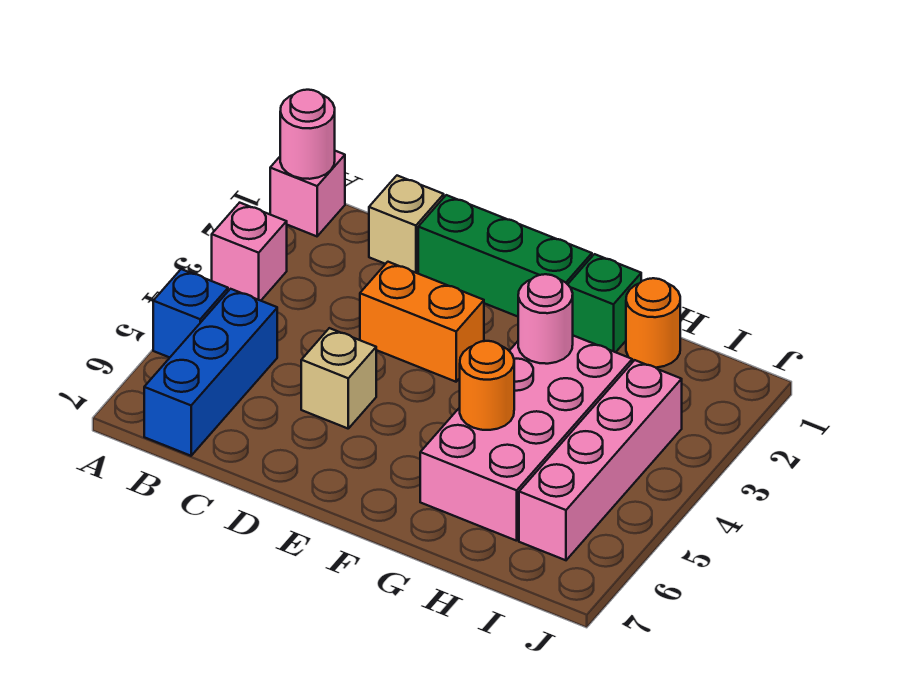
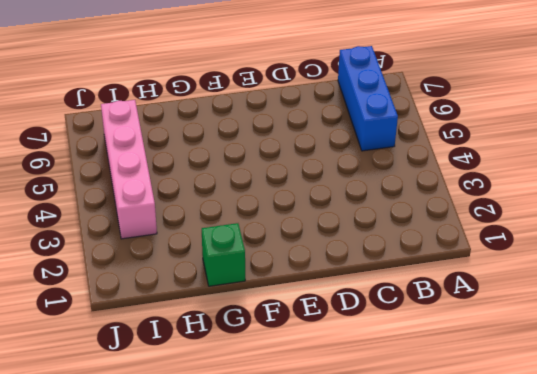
none -> pink 1x1 brick [270,151,345,236]
none -> pink 1x1 brick [212,203,287,301]
none -> blue 1x1 brick [153,269,228,357]

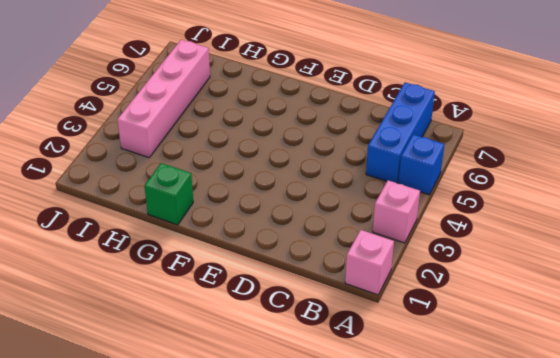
none -> tan 1x1 brick [369,176,444,273]
none -> green 1x3 brick [418,195,592,317]
none -> orange 1x2 brick [360,262,484,382]

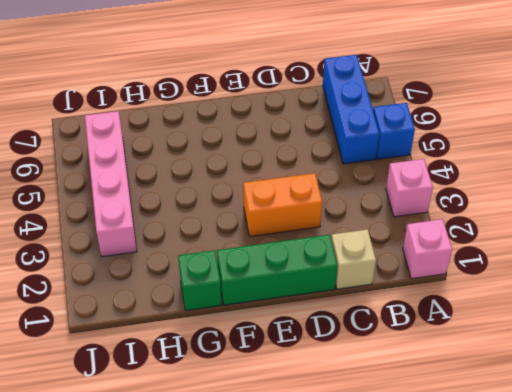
none -> tan 1x1 brick [301,328,376,428]
none -> pink 2x4 brick [420,336,632,541]
none -> orange 1x1 round brick [626,278,680,368]

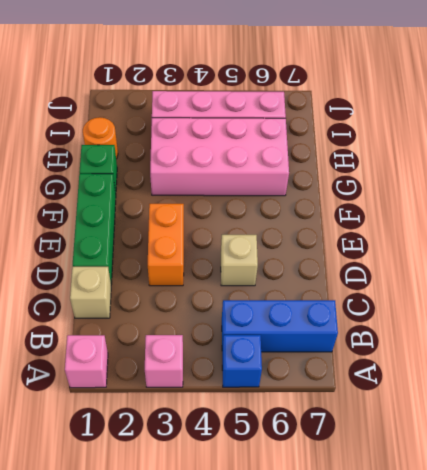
none -> pink 1x1 round brick [280,90,335,179]
none -> pink 1x1 round brick [518,274,573,364]
none -> orange 1x1 round brick [460,341,514,430]

